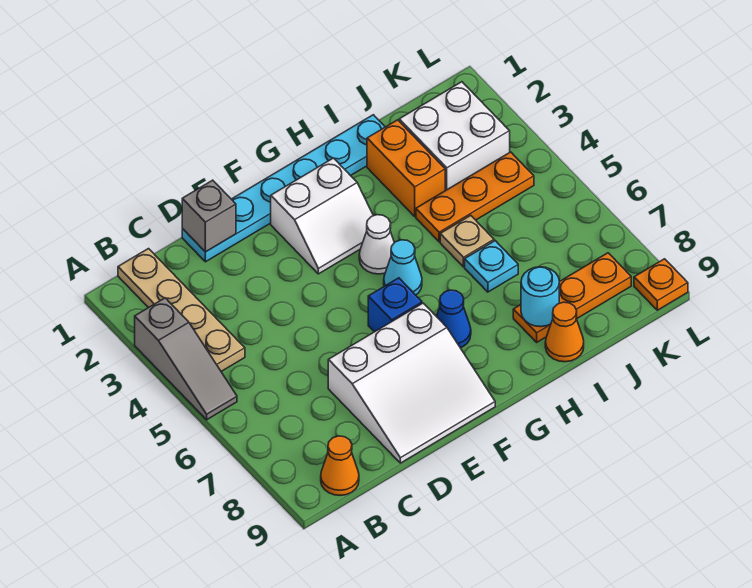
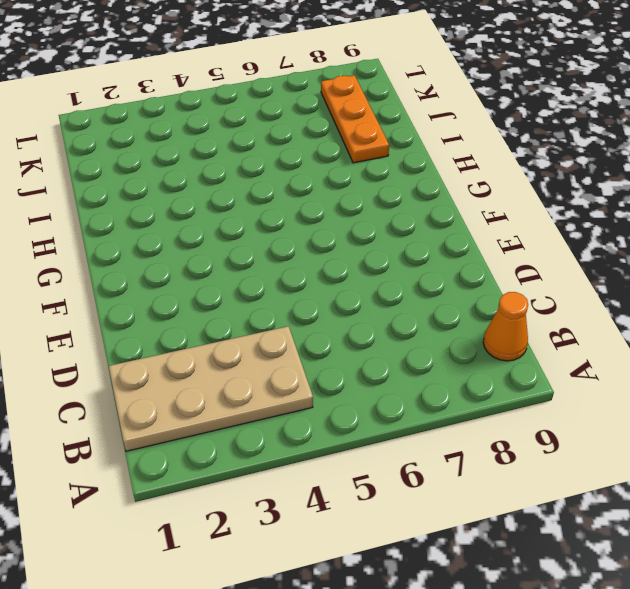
tan 2x4 plate [109,326,313,451] -> tan 1x4 plate [118,249,245,371]
none -> grey 1x3 slope [135,298,237,420]
none -> cyan 1x6 plate [182,115,385,262]
none -> white 3x3 slope [328,303,495,463]

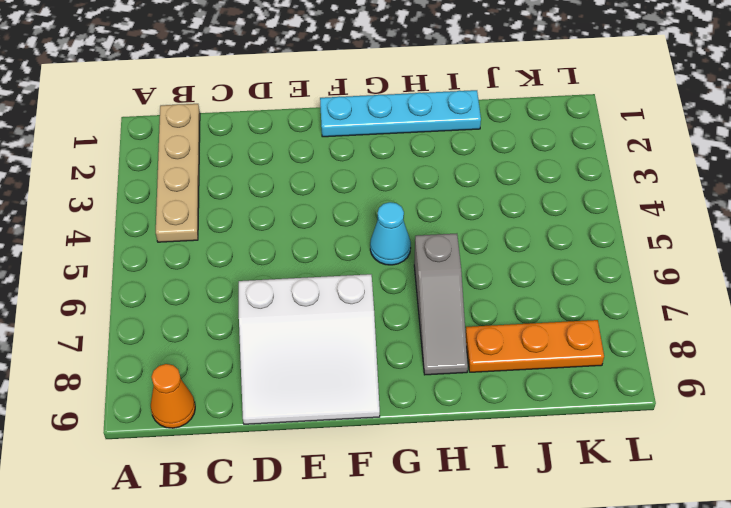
cyan 1x4 plate [320,90,481,137] -> cyan 1x6 plate [182,115,385,262]
grey 1x3 slope [414,234,468,375] -> grey 1x3 slope moved to [135,298,237,420]
none -> white 2x2 slope [271,158,373,274]
none -> blue 1x1 brick [368,278,422,332]
none -> white 1x1 cone [359,215,394,274]

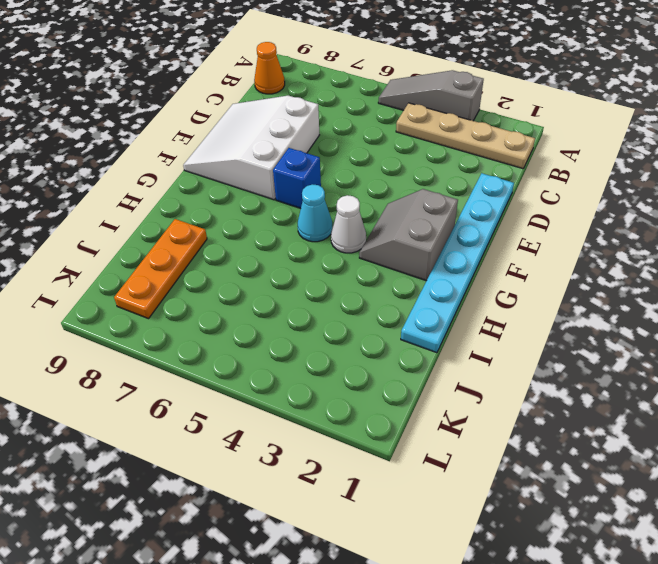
grey 2x2 slope [359,189,458,281] -> white 2x2 slope [271,158,373,274]
none -> blue 1x1 cone [436,290,471,348]
none -> orange 1x2 brick [367,120,445,216]
none -> orange 1x3 plate [416,152,534,242]

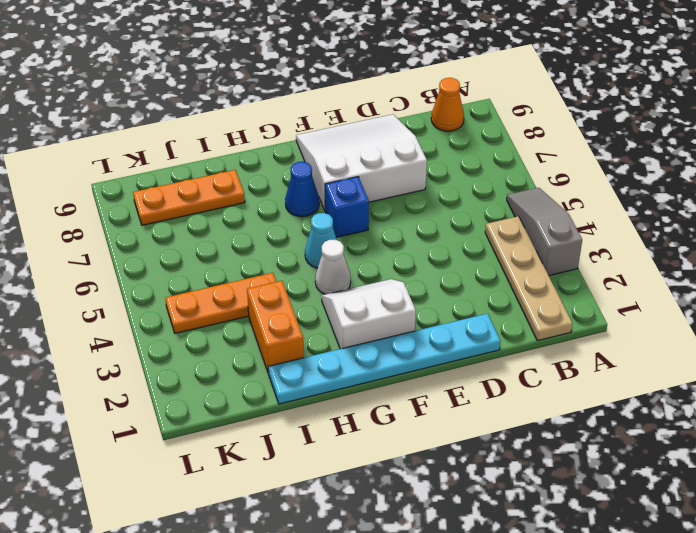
none -> tan 1x1 plate [440,215,494,267]
none -> cyan 1x1 plate [465,241,518,292]
none -> orange 1x1 cone [545,302,584,362]

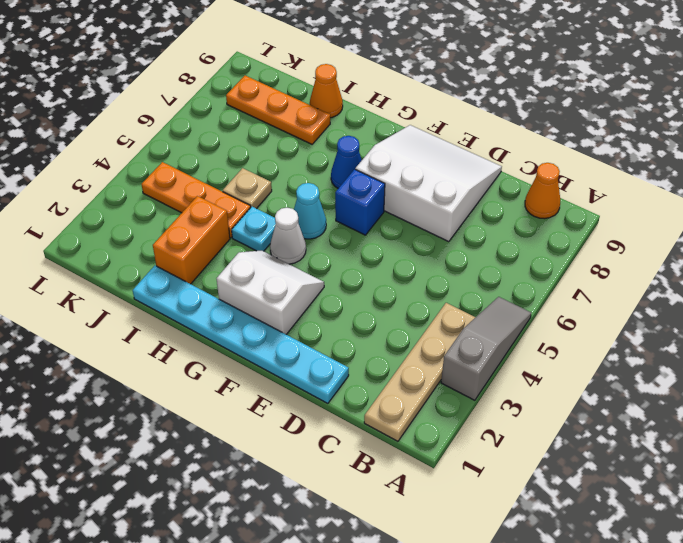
cyan 1x1 plate [232,207,276,251] -> cyan 1x1 plate moved to [465,241,518,292]
none -> white 2x2 brick [399,82,510,191]
none -> orange 1x1 plate [634,259,688,310]
none -> grey 1x1 brick [182,180,236,252]

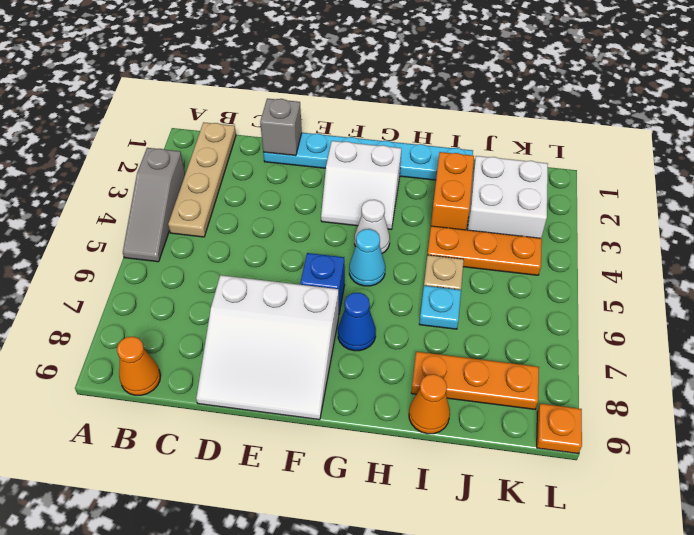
none -> cyan 1x1 round brick [521,267,559,327]

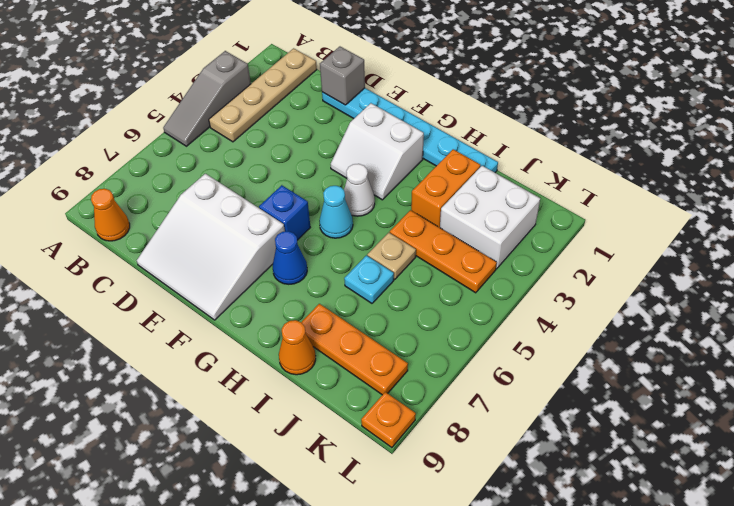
none -> cyan 1x1 round brick [521,267,559,327]

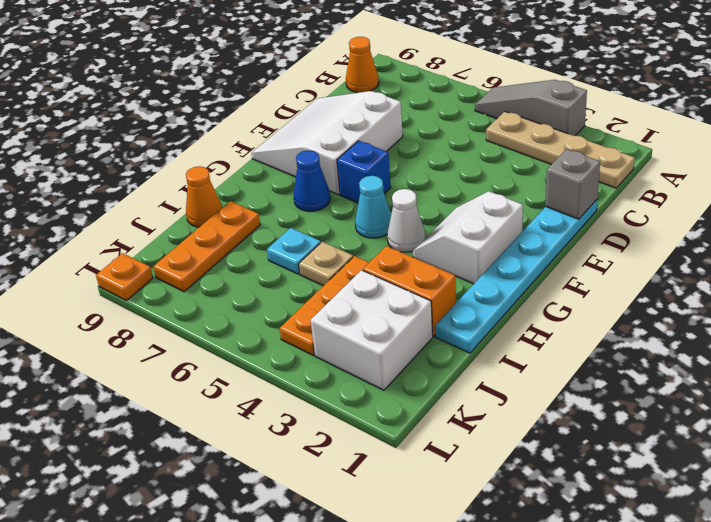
none -> cyan 1x1 round brick [521,267,559,327]

